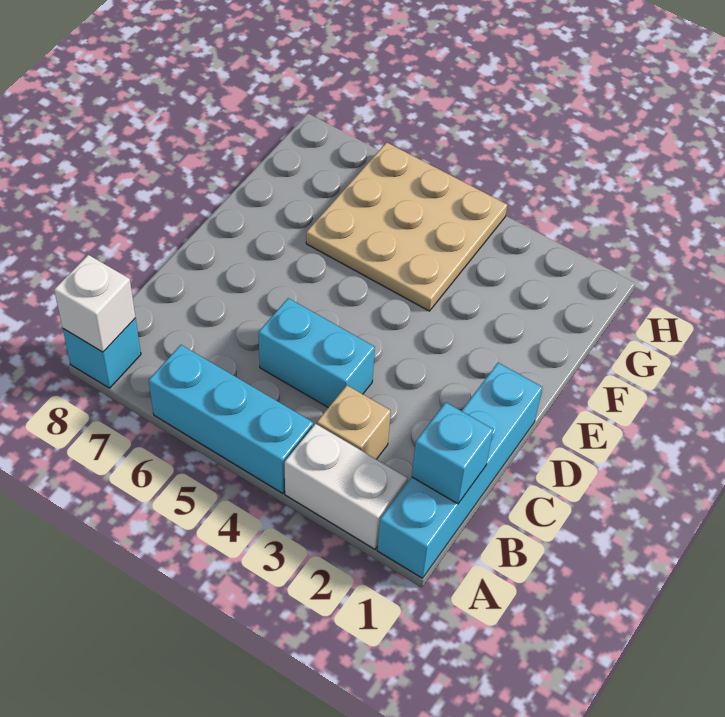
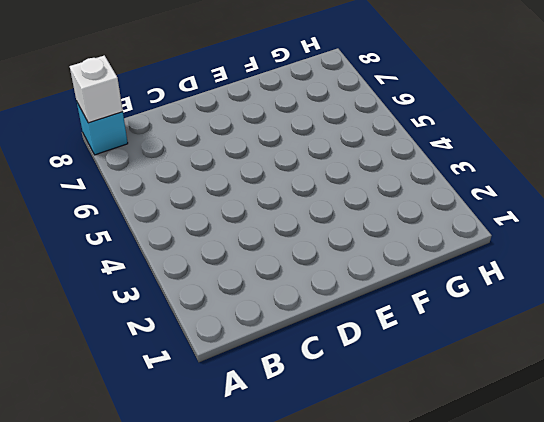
none -> cyan 1x4 brick [377,363,543,578]
none -> white 1x2 brick [285,424,408,549]

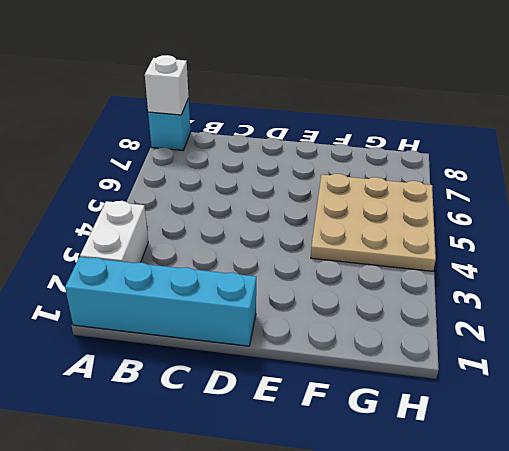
none -> cyan 1x3 brick [149,345,313,493]
none -> tan 1x1 brick [317,385,391,459]

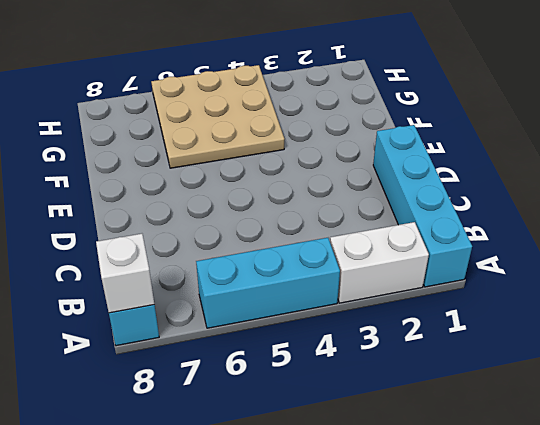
none -> tan 1x1 brick [317,385,391,459]
none -> cyan 1x2 brick [259,298,375,408]

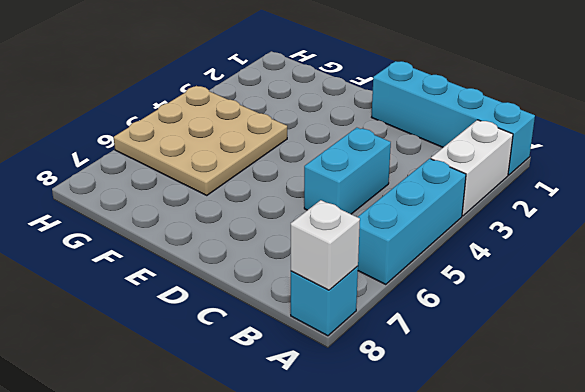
none -> tan 1x1 brick [317,385,391,459]
none -> cyan 1x1 brick [412,402,493,504]

